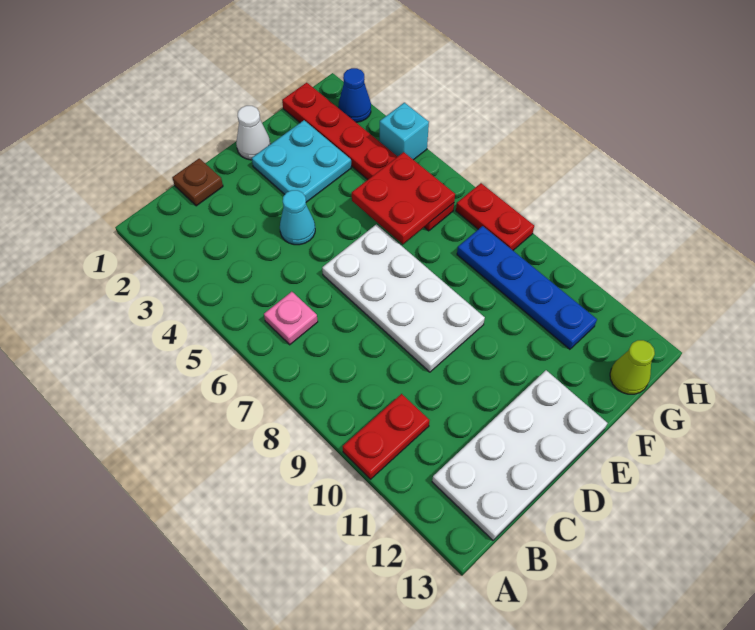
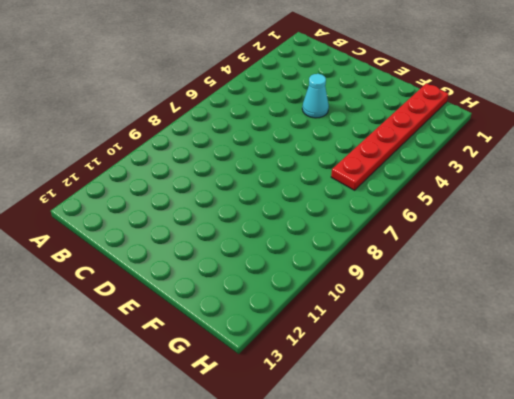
none -> red 1x2 plate [343,394,430,479]
none -> pink 1x1 plate [264,292,318,345]
none -> white 2x4 plate [432,370,607,540]

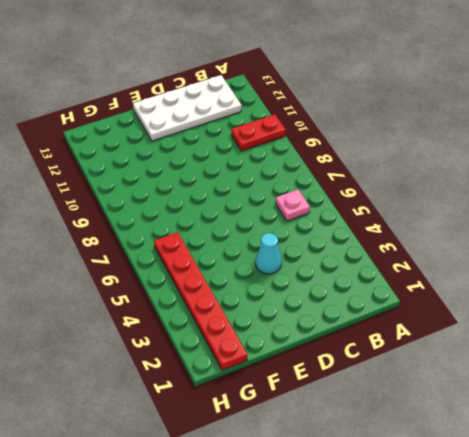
none -> brown 1x1 plate [172,158,223,206]
none -> white 2x4 plate [322,224,485,372]
none -> white 1x1 cone [236,106,270,160]

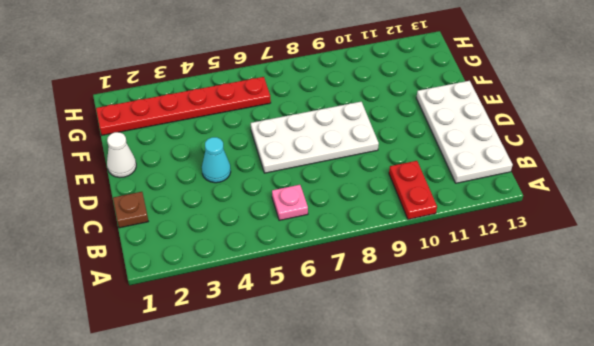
none -> cyan 2x2 plate [252,120,351,202]
none -> blue 1x4 plate [457,226,597,349]
none -> lime 1x1 cone [610,340,655,394]

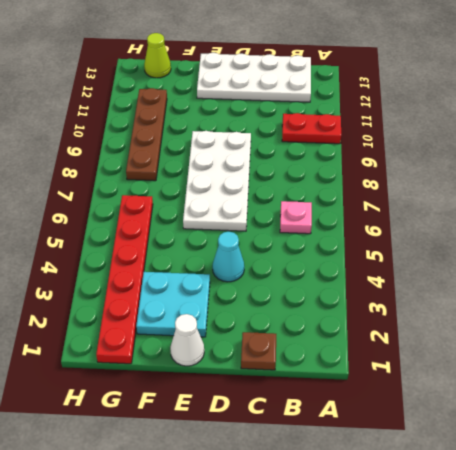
brown 1x4 plate [126,88,167,181] -> blue 1x4 plate [457,226,597,349]
none -> blue 1x1 cone [338,68,371,122]
none -> cyan 1x1 brick [380,103,429,160]
none -> red 1x2 plate [456,183,534,250]

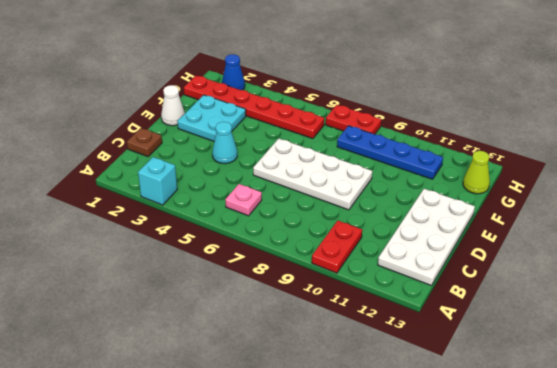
cyan 1x1 brick [138,157,177,205] -> cyan 1x1 brick moved to [380,103,429,160]
none -> red 2x2 plate [352,152,455,244]

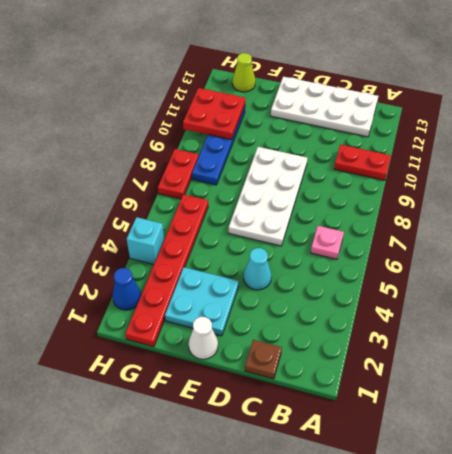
red 2x2 plate [183,88,245,140] -> red 2x2 plate moved to [352,152,455,244]

